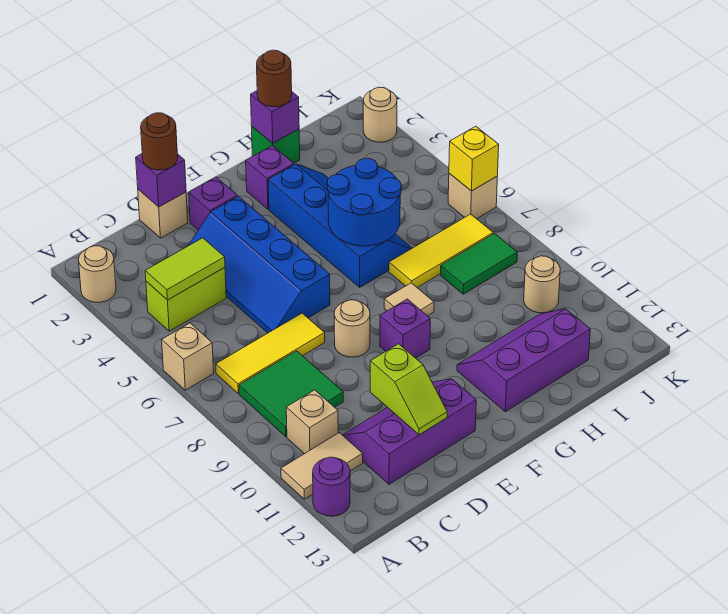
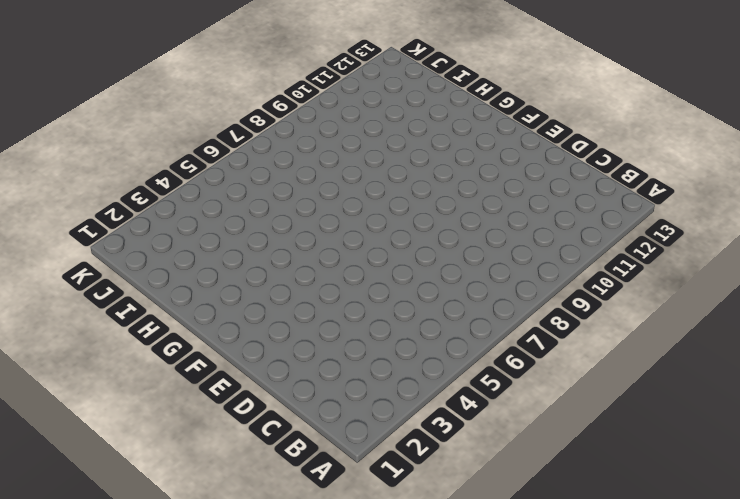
none -> tan 1x1 round brick [79,246,116,303]
none -> tan 1x1 brick [162,323,214,390]
none -> tan 1x2 tile [281,433,363,499]
none -> purple 1x1 round brick [313,457,350,516]

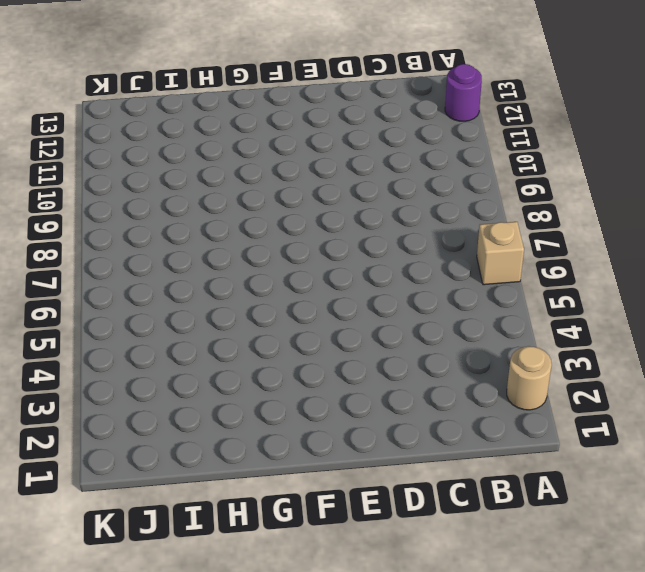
none -> tan 1x2 tile [281,433,363,499]
none -> lime 1x2 brick [146,268,226,331]
none -> yellow 1x3 tile [216,313,325,394]
none -> green 2x2 tile [239,351,343,437]

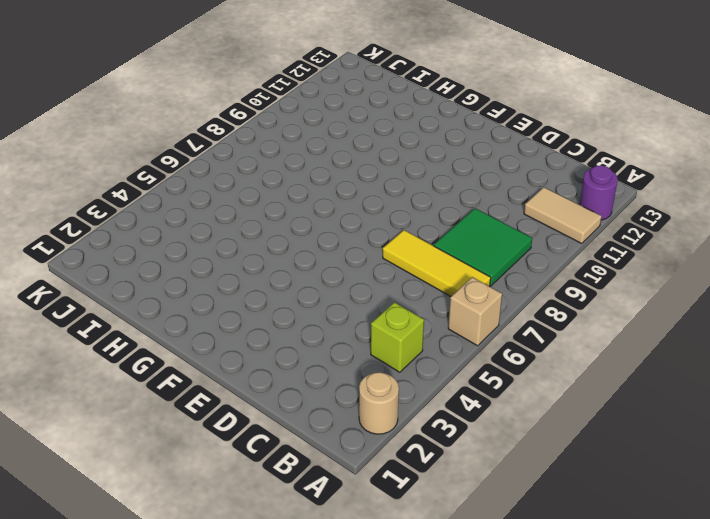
lime 1x1 brick [371,302,424,372] -> lime 1x2 brick [146,268,226,331]
none -> tan 1x1 brick [286,390,338,454]
none -> purple 2x3 slope [343,379,476,484]
none -> tan 1x1 brick [138,189,188,238]
none -> blue 2x4 slope [188,196,330,333]

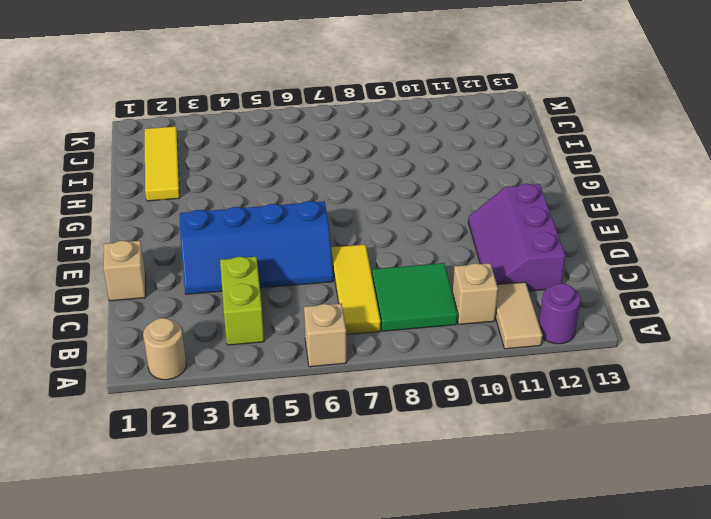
yellow 1x3 tile [145,126,180,201] -> yellow 1x3 tile moved to [389,214,493,287]
none -> purple 1x1 brick [189,177,237,230]
none -> tan 1x1 round brick [334,300,370,357]
none -> purple 1x1 brick [380,299,430,358]
none -> purple 1x1 brick [246,145,294,209]

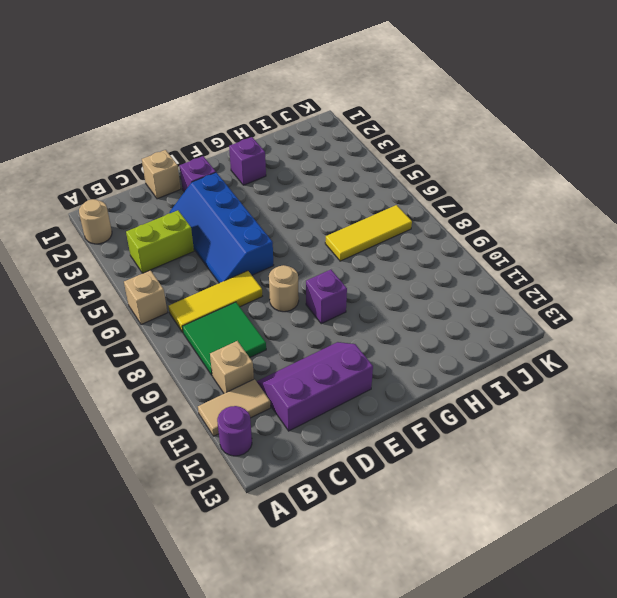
none -> blue 2x4 slope [268,164,412,287]
none -> tan 1x1 tile [384,283,434,316]
none -> purple 2x3 slope [457,309,590,412]
none -> green 1x1 brick [252,127,300,163]

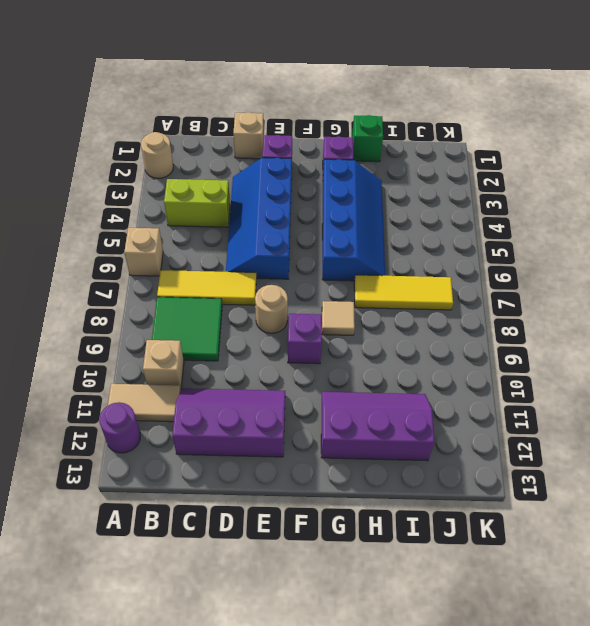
none -> green 1x2 tile [440,234,517,294]
none -> tan 1x1 round brick [524,256,560,313]
none -> tan 1x1 round brick [363,87,397,142]
none -> tan 1x1 brick [448,173,497,219]

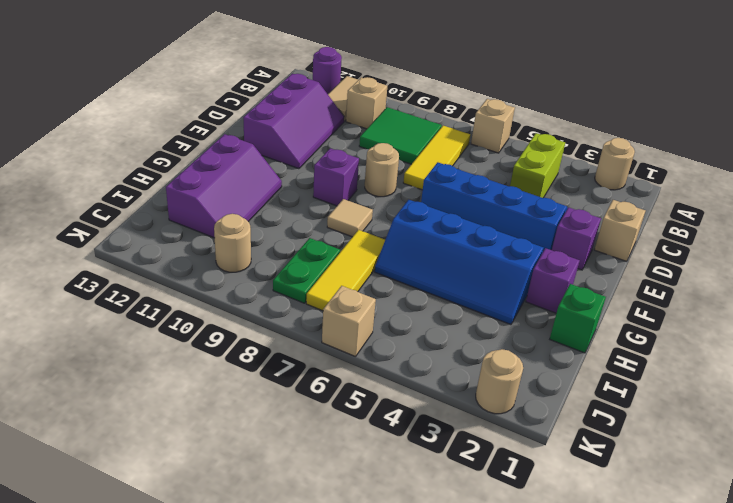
green 1x2 plate [273,238,340,303] -> green 1x2 tile [440,234,517,294]
none -> lime 1x2 tile [145,238,225,300]
none -> purple 1x1 brick [136,154,186,207]
none -> lime 1x2 slope [370,344,447,435]
none -> blue 2x2 round brick [327,158,401,246]

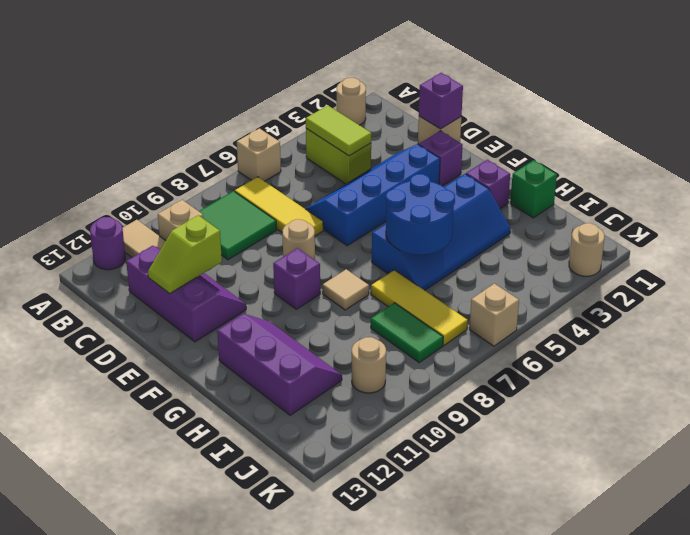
none -> purple 1x1 brick [251,91,299,143]
none -> yellow 1x1 brick [449,126,499,191]
none -> brown 1x1 round brick [141,113,178,170]
none -> brown 1x1 round brick [257,50,292,107]

